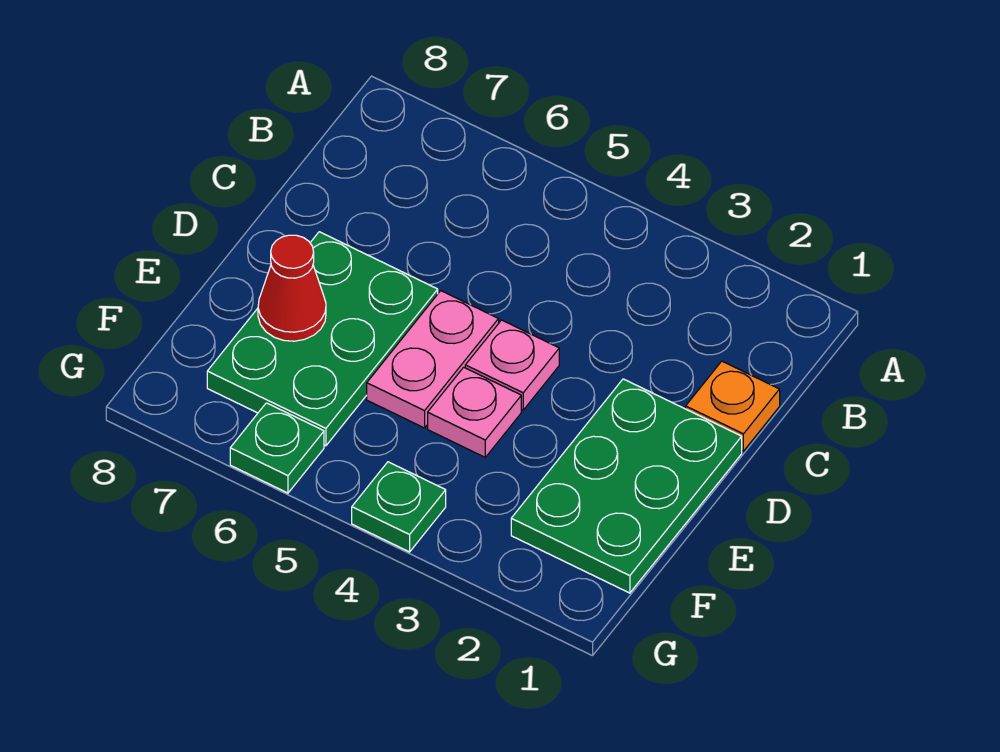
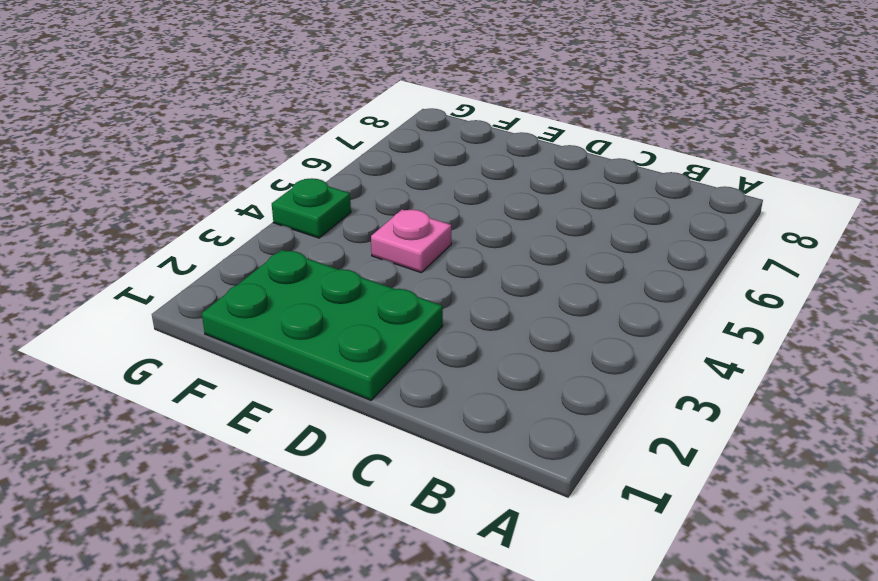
none -> orange 1x1 plate [686,361,780,451]
none -> pink 1x1 plate [465,320,559,410]

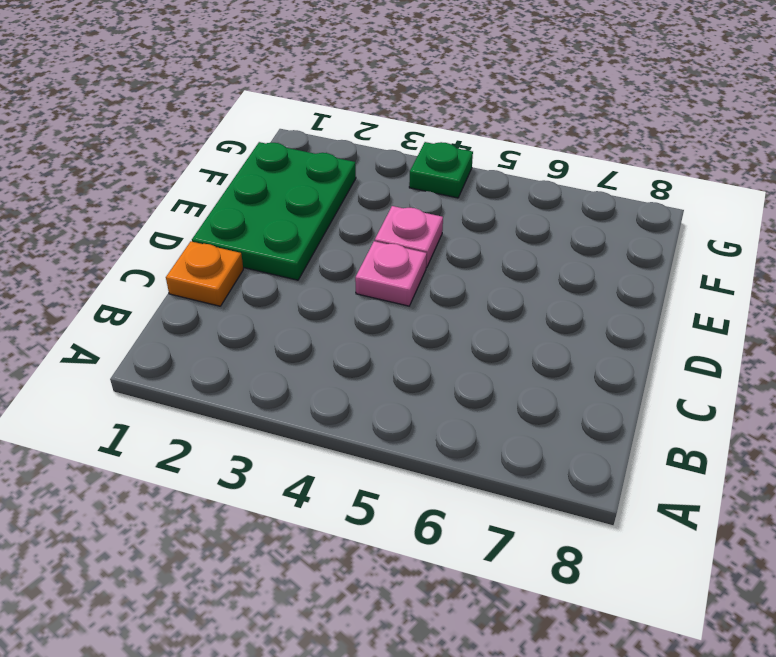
none -> pink 1x2 plate [367,291,499,428]
none -> green 2x3 plate [207,232,438,446]

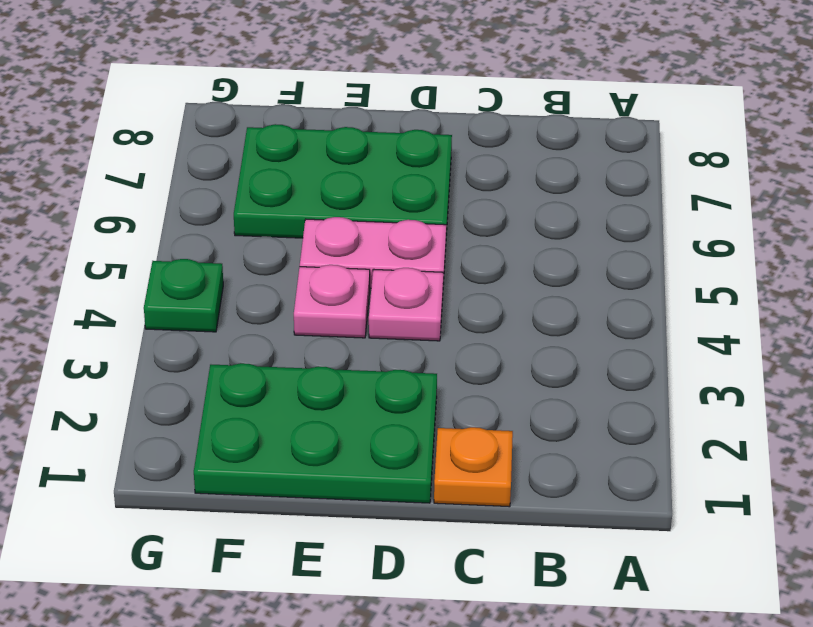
none -> green 1x1 plate [230,403,324,493]
none -> red 1x1 cone [258,235,326,341]

